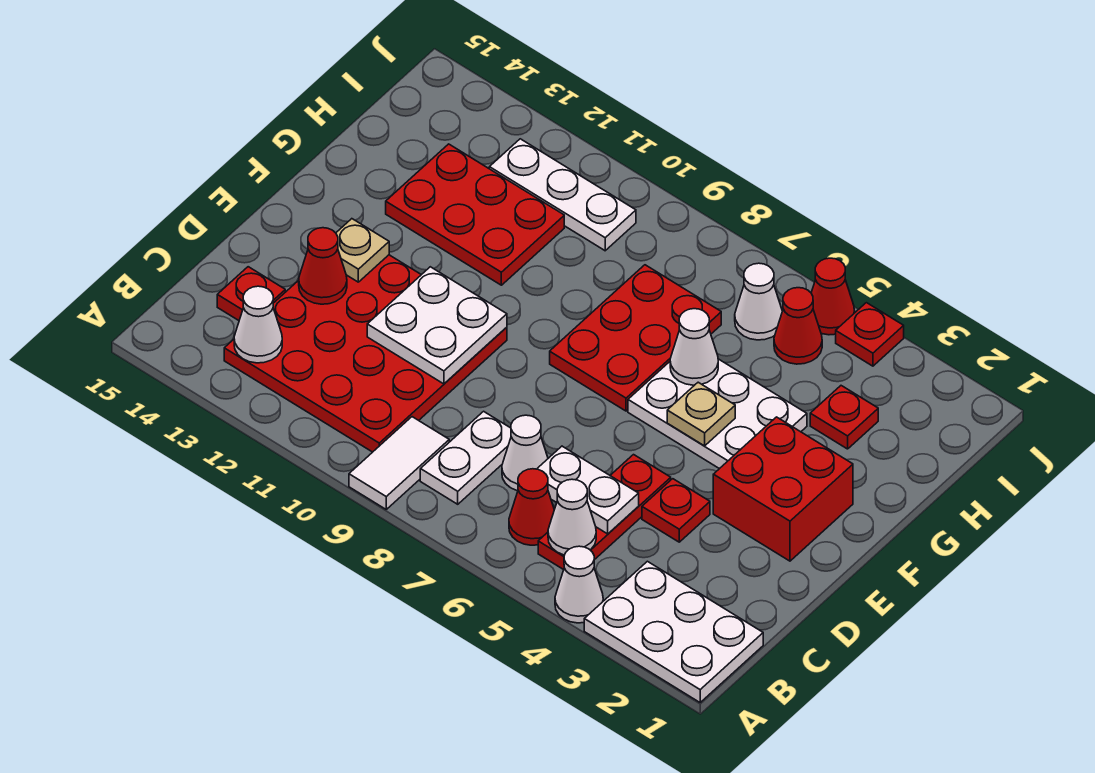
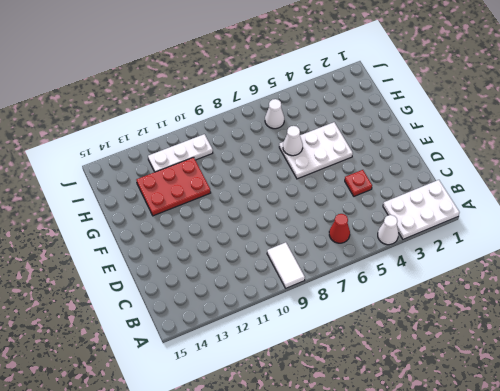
none -> red 1x3 plate [538,455,671,570]
none -> white 1x2 plate [420,411,511,504]
none -> red 4x4 plate [224,255,507,452]

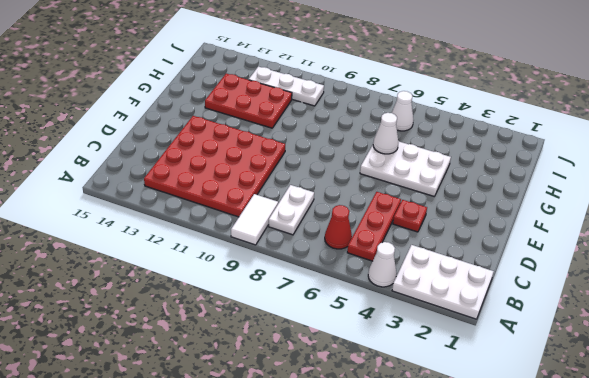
none -> white 1x1 cone [502,415,548,491]
none -> red 1x1 plate [217,267,285,320]
none -> red 2x2 brick [713,417,853,561]

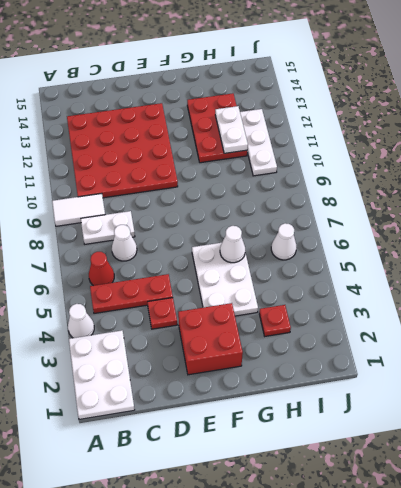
white 1x2 plate [215,106,248,153] -> white 1x2 plate moved to [537,446,639,534]
none -> red 1x1 plate [217,267,285,320]
none -> red 2x3 plate [550,265,721,411]
none -> red 1x1 cone [774,288,822,364]

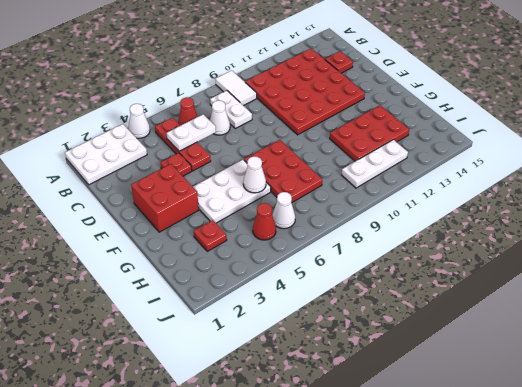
none -> red 1x1 plate [836,303,904,366]
none -> red 1x1 cone [811,258,855,335]
none -> white 1x1 cone [548,479,596,555]

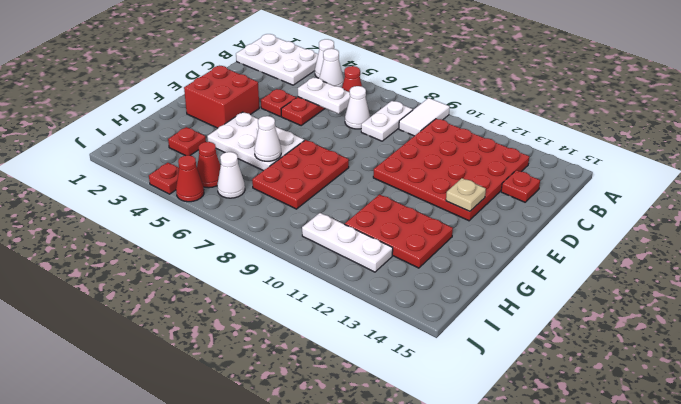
none -> white 1x1 cone [234,286,282,363]
none -> white 2x2 plate [367,267,507,384]
none -> red 1x1 cone [299,228,347,304]

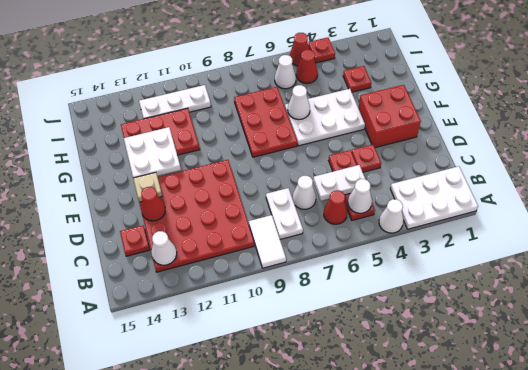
white 2x2 plate [124,127,181,178] -> white 2x2 plate moved to [367,267,507,384]
none -> tan 1x1 plate [667,382,735,446]

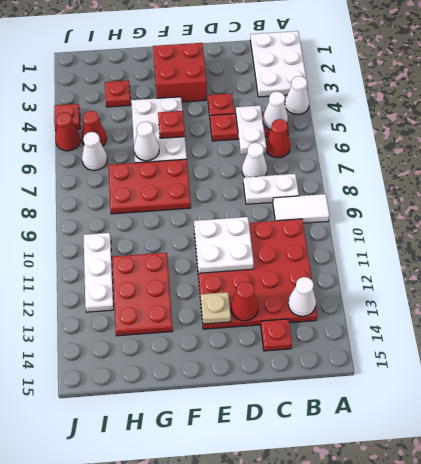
red 1x1 plate [158,111,185,138] -> tan 1x1 plate [667,382,735,446]

